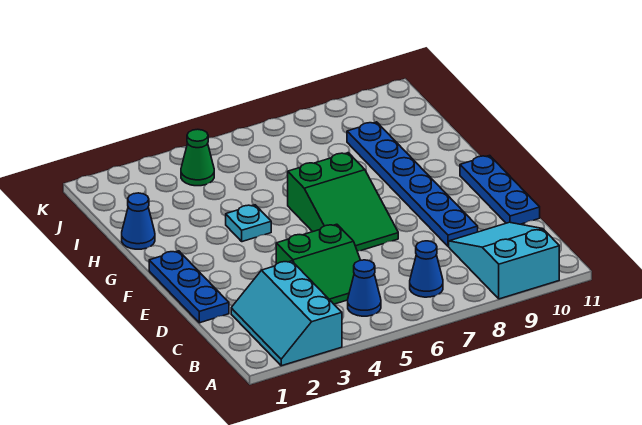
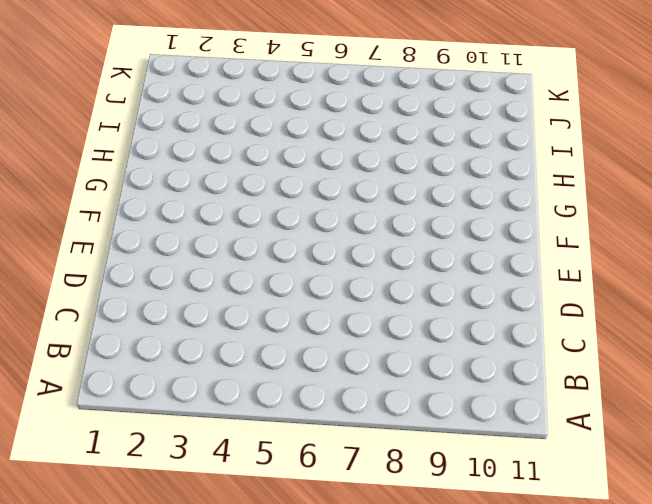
none -> cyan 2x3 slope [231,261,342,366]
none -> cyan 2x3 slope [449,222,559,299]
none -> blue 1x1 cone [348,260,381,316]

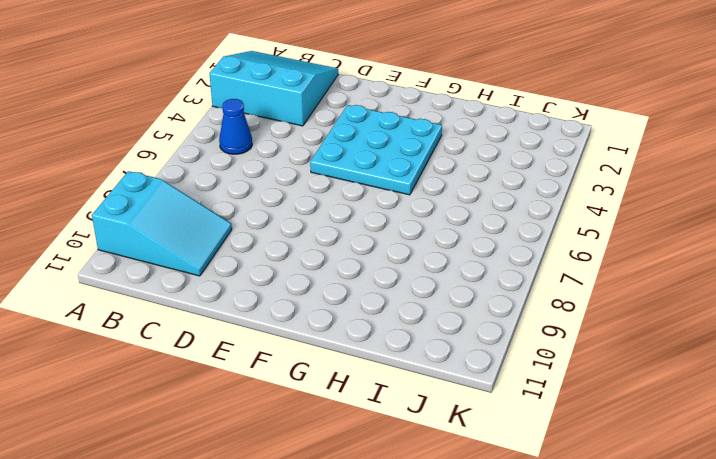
cyan 3x3 slope [209,51,338,126] -> cyan 2x3 slope [231,261,342,366]
cyan 3x3 plate [310,105,442,195] -> cyan 1x1 plate [226,205,271,242]
none -> blue 1x1 cone [410,241,443,297]
none -> green 2x2 slope [276,224,360,304]
none -> blue 1x3 plate [149,251,229,323]

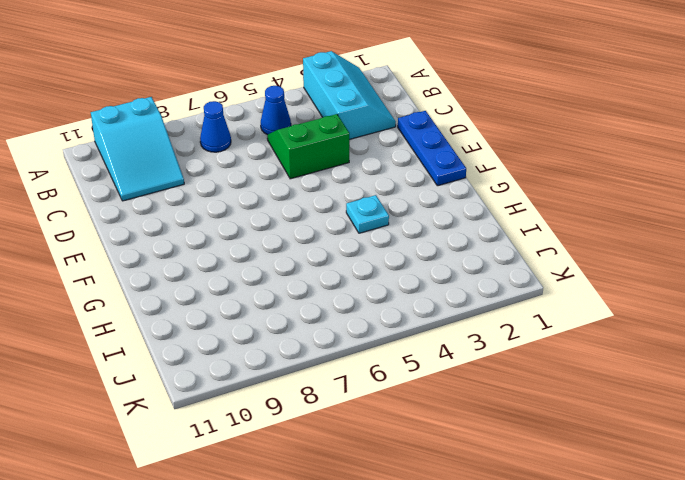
none -> blue 1x6 plate [347,122,478,246]
none -> blue 1x3 plate [460,155,540,224]
none -> green 2x3 slope [288,153,398,251]

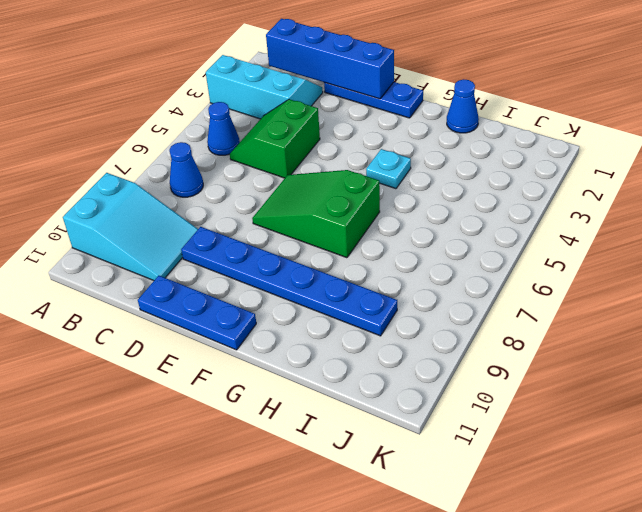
blue 1x4 brick [266,19,394,99] -> none
none -> green 1x1 cone [181,129,214,186]

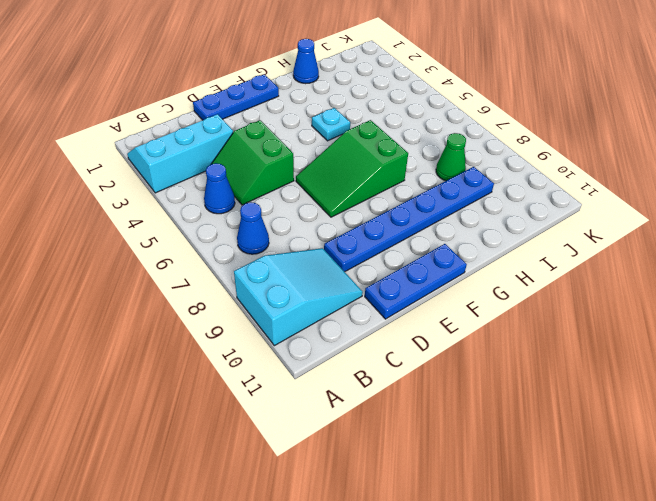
green 1x1 cone [436,133,466,181] -> green 1x1 cone moved to [181,129,214,186]

